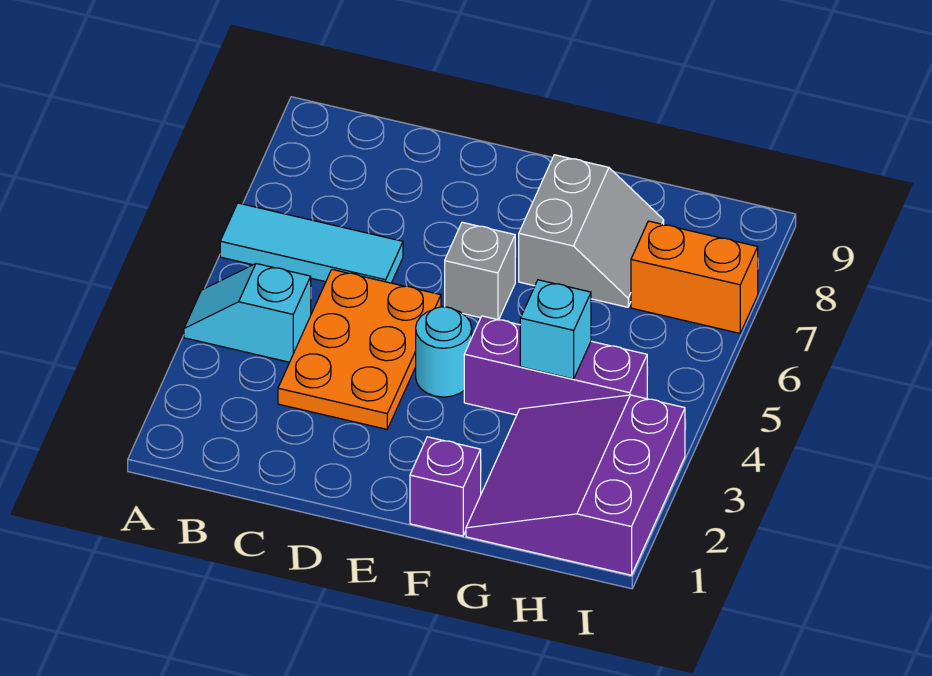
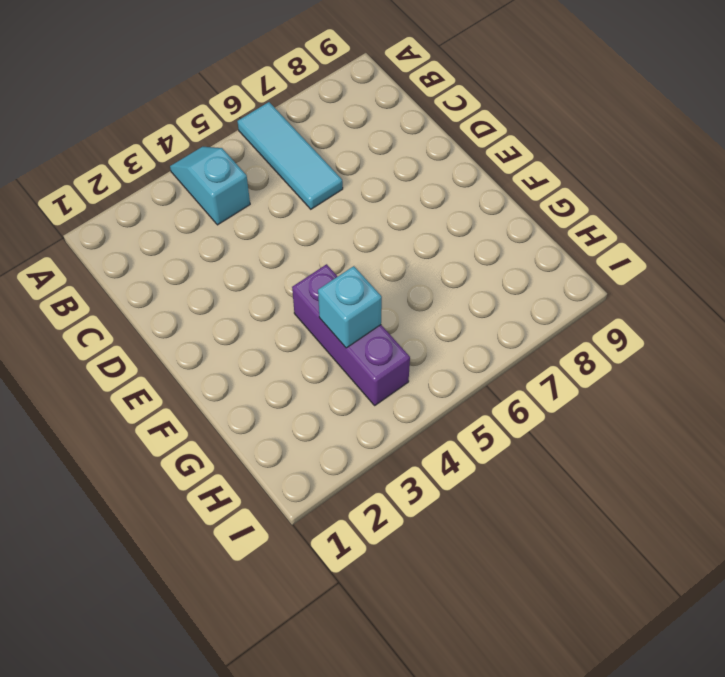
none -> orange 2x3 plate [278,270,441,429]
none -> cyan 1x1 round brick [416,307,472,397]

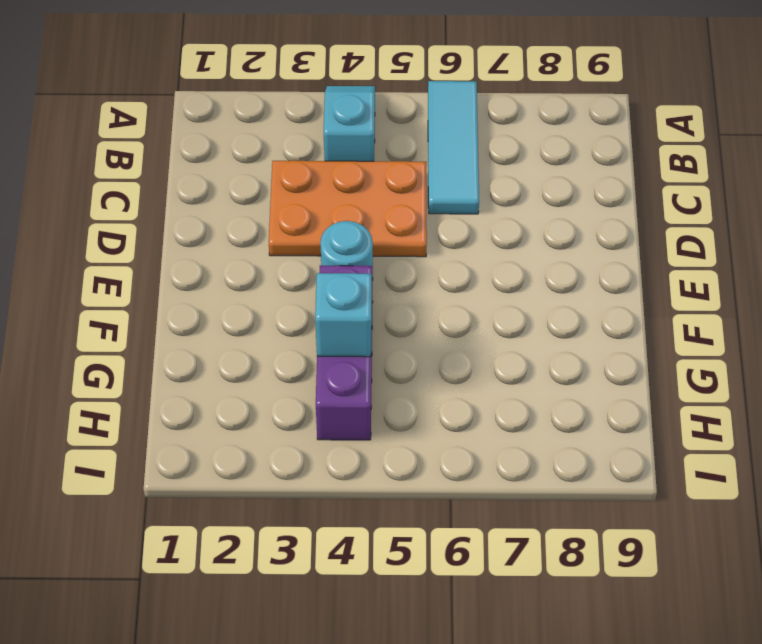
none -> grey 1x1 brick [445,222,515,320]
none -> purple 1x1 brick [410,437,481,536]

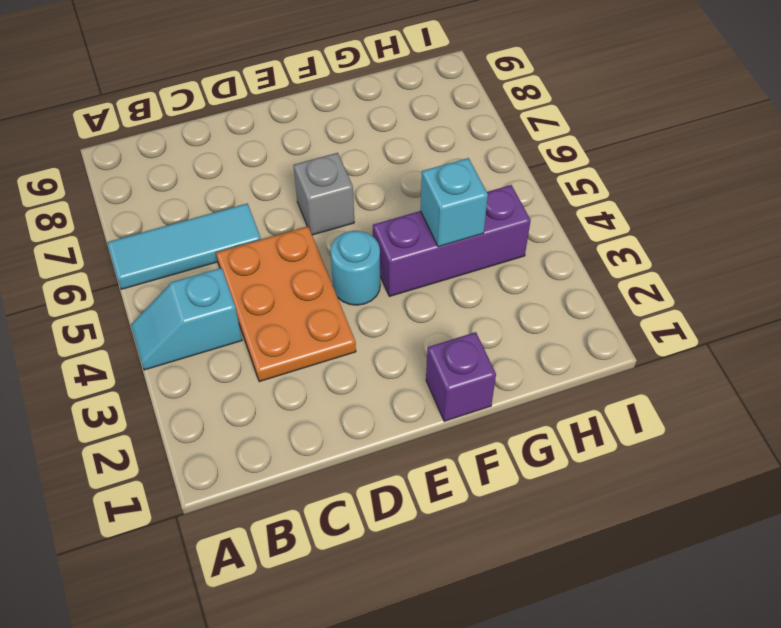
none -> grey 2x2 slope [519,155,664,307]
none -> purple 3x3 slope [466,395,685,575]

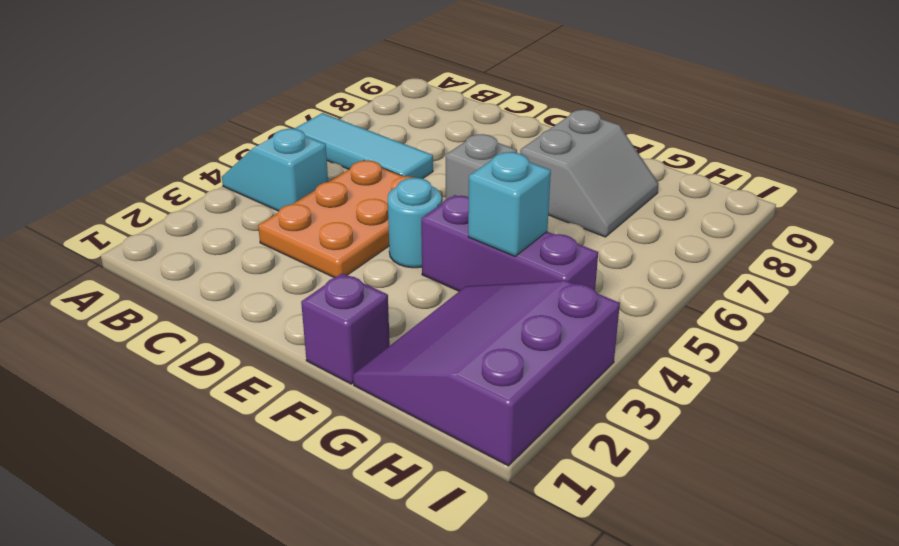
none -> orange 1x2 brick [631,221,758,333]

